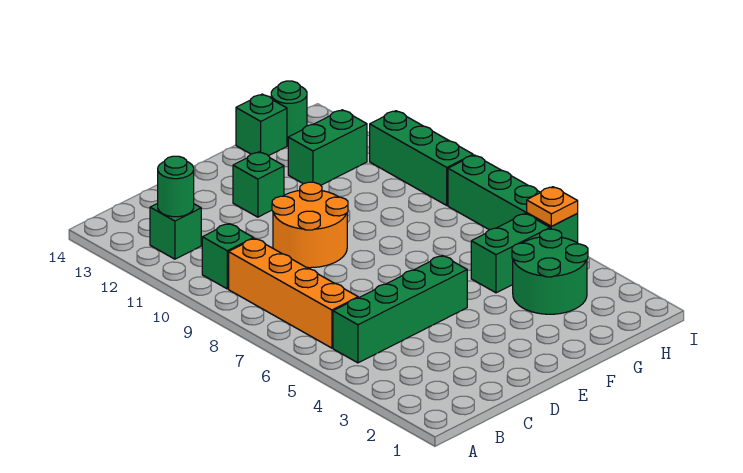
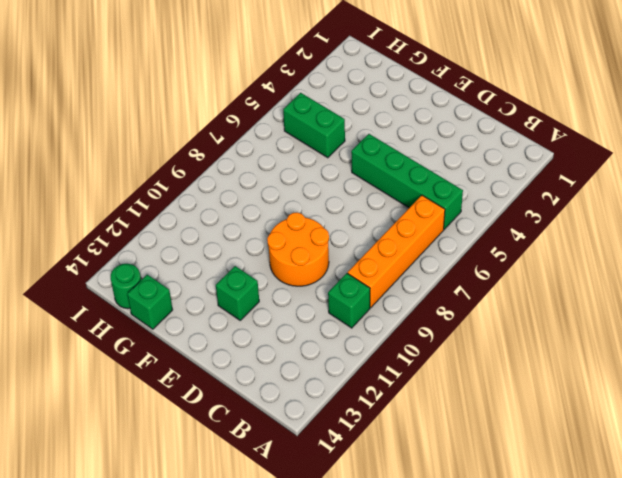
none -> green 1x1 brick [150,203,201,259]
none -> green 2x2 round brick [512,229,588,314]
none -> green 1x2 brick [288,110,367,185]

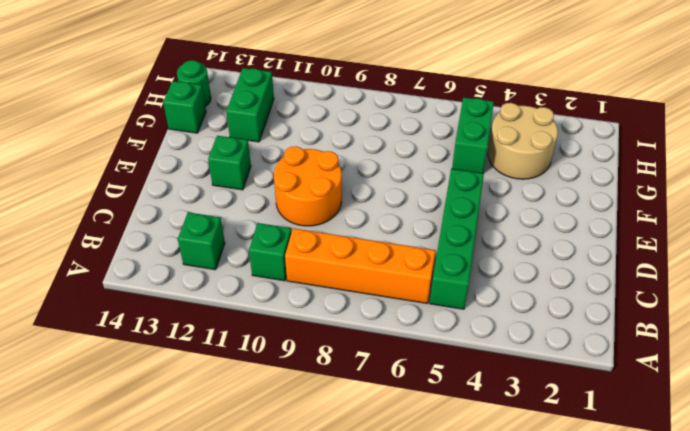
tan 2x2 round brick [488,103,558,179] -> green 2x2 round brick [512,229,588,314]
none -> green 1x4 brick [448,155,578,243]
none -> green 1x3 brick [370,111,473,205]
none -> green 1x1 round brick [158,156,194,217]

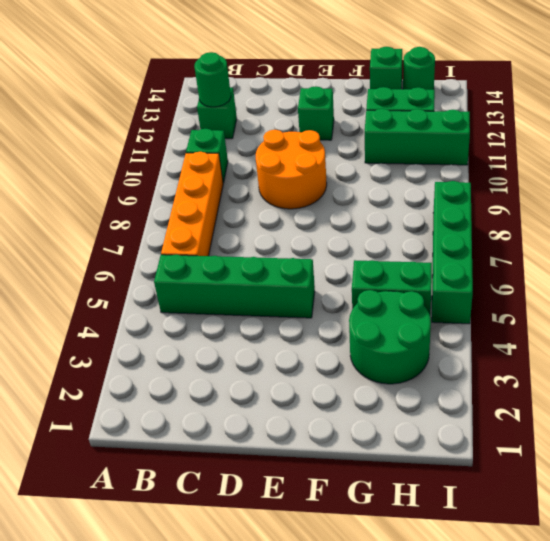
green 1x3 brick [365,109,470,165] -> green 1x3 brick turned to [370,111,473,205]
none -> orange 1x1 plate [527,187,578,226]

